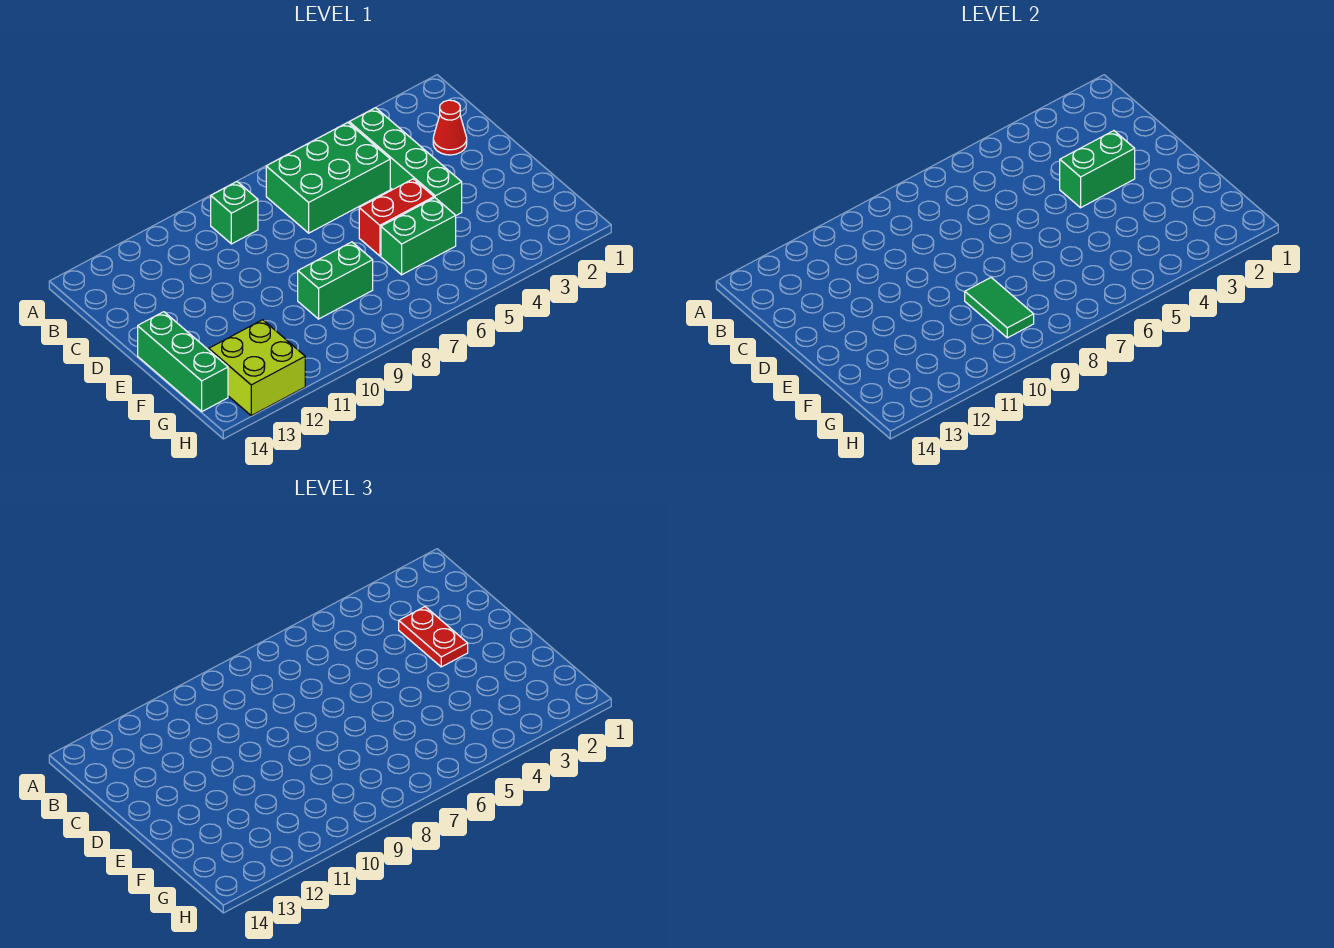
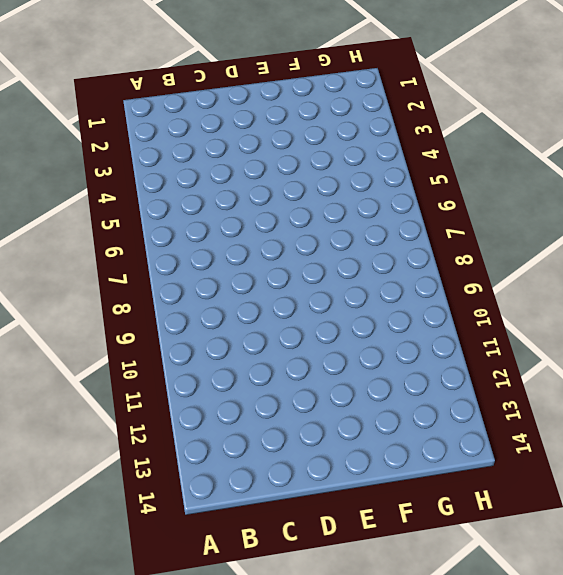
none -> green 1x4 brick [349,108,462,215]
none -> green 2x3 brick [266,122,390,233]
none -> green 1x1 brick [211,182,258,244]

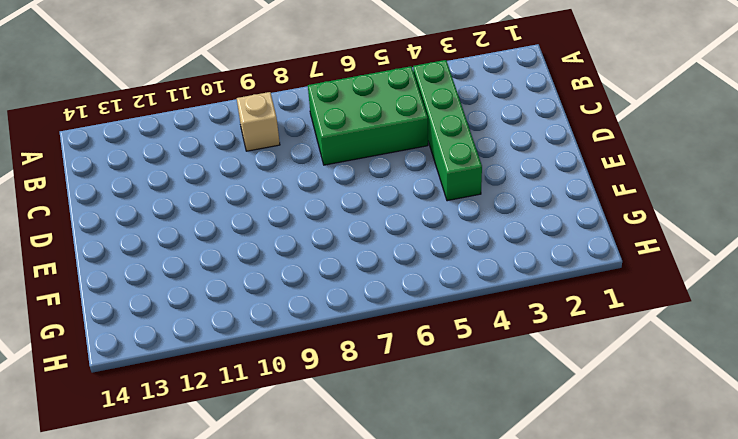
tan 1x1 brick [237,92,280,151] -> green 1x1 brick [211,182,258,244]
none -> red 1x1 cone [433,100,467,155]
none -> red 1x2 brick [359,179,434,256]
none -> green 1x3 brick [138,312,228,411]

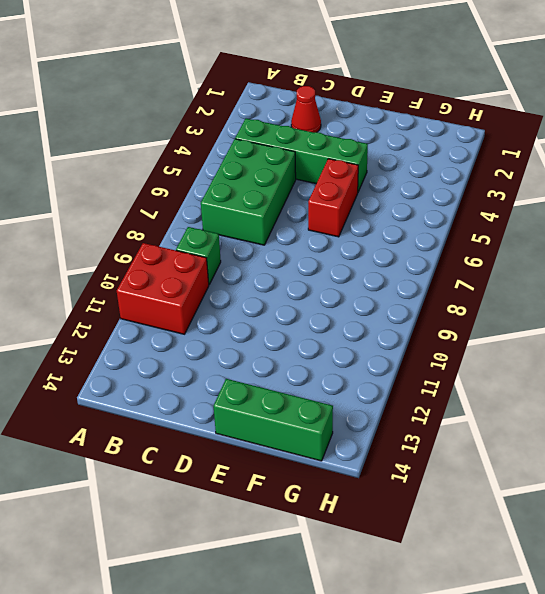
red 2x2 brick [117,243,209,334] -> none
none -> green 1x2 brick [381,198,456,275]
none -> green 1x2 brick [298,242,373,319]
none -> lime 2x2 brick [209,320,305,416]

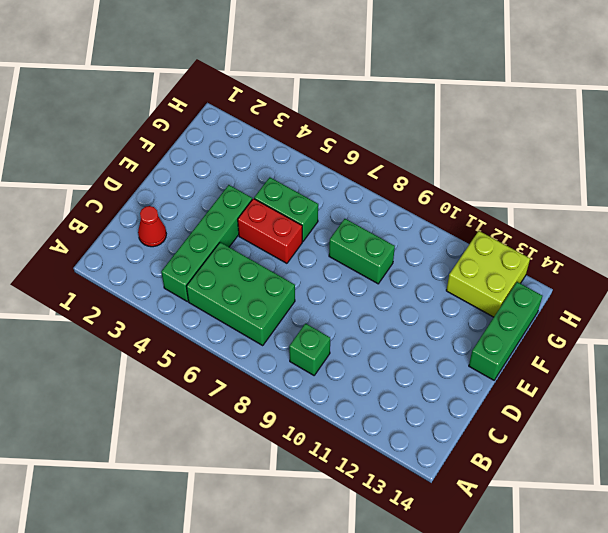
none -> green 1x2 brick [1060,131,1135,208]
none -> green 1x2 tile [965,278,1034,338]
none -> red 1x2 plate [399,607,468,667]

